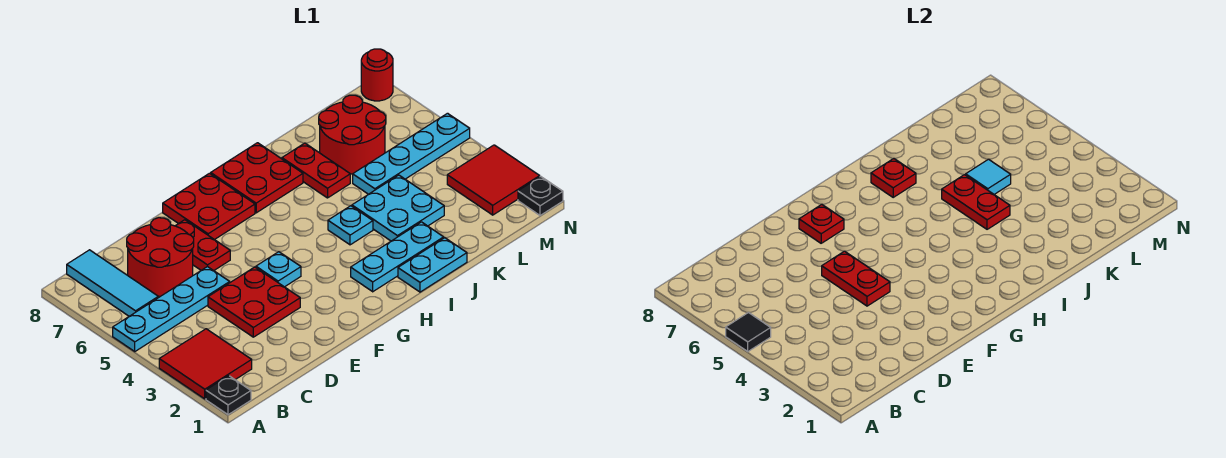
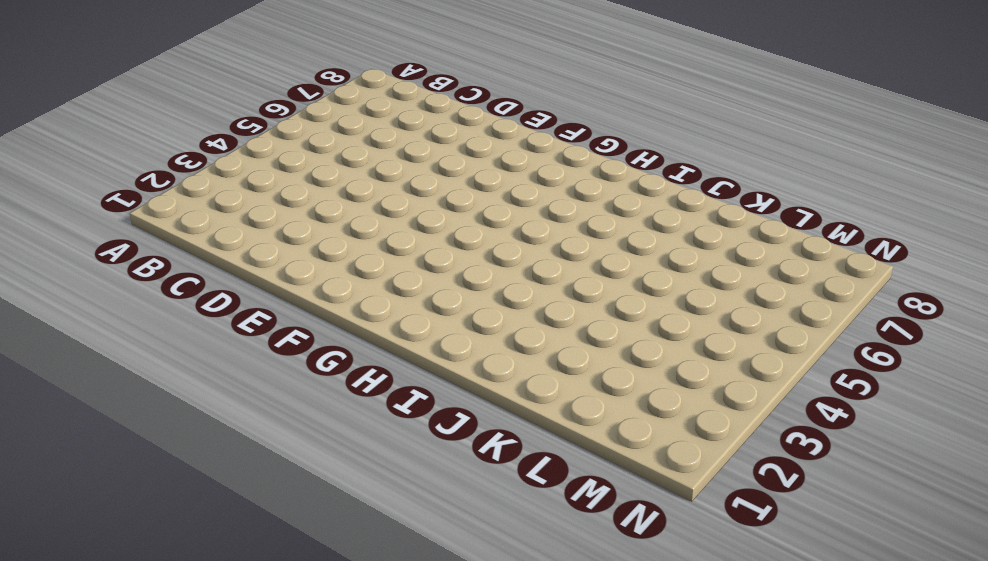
none -> black 1x1 plate [206,376,251,415]
none -> red 2x2 tile [159,329,252,399]
none -> cyan 1x4 plate [113,266,230,351]

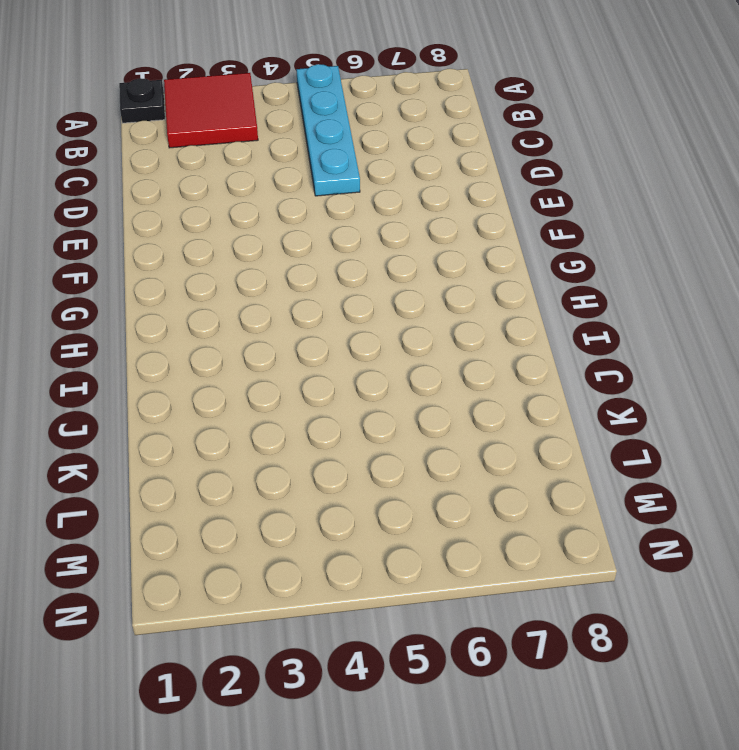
none -> cyan 1x3 tile [67,250,158,316]
none -> red 2x2 round brick [127,218,194,297]
none -> red 2x2 plate [208,267,300,337]

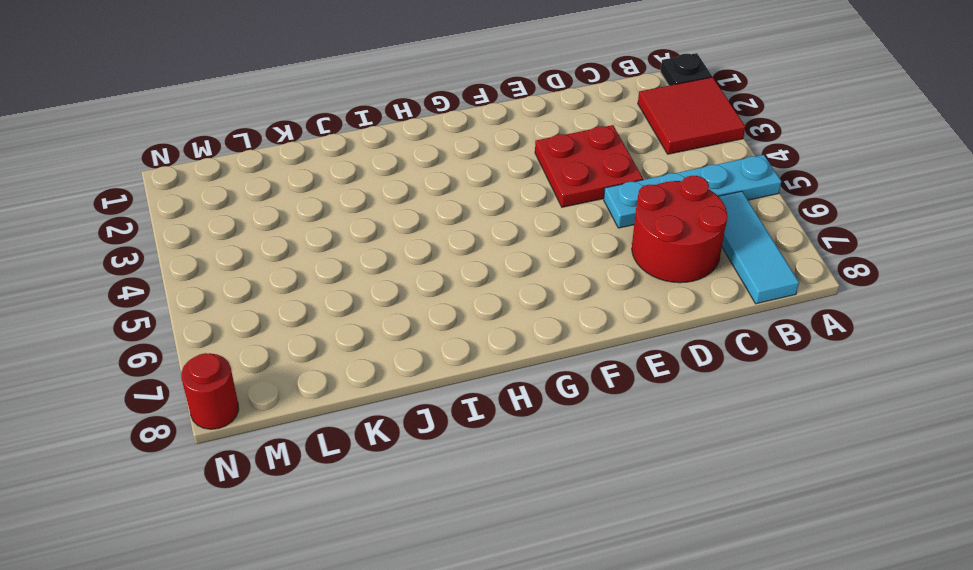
none -> red 1x2 plate [176,220,230,271]
none -> cyan 1x1 plate [256,252,301,287]
none -> red 2x2 plate [163,173,255,240]

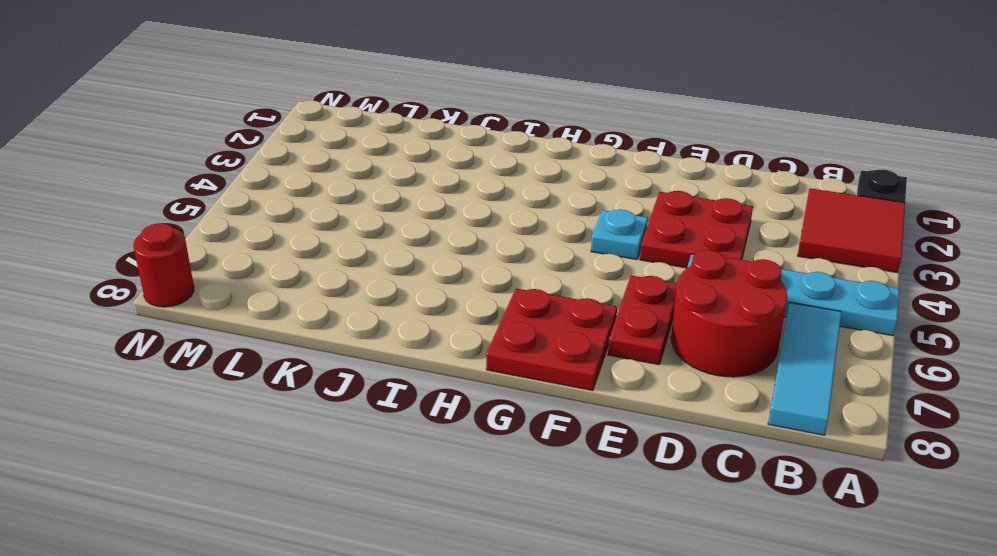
none -> cyan 1x3 plate [351,222,444,292]
none -> red 2x2 plate [211,143,303,213]
none -> cyan 1x2 plate [398,238,467,292]

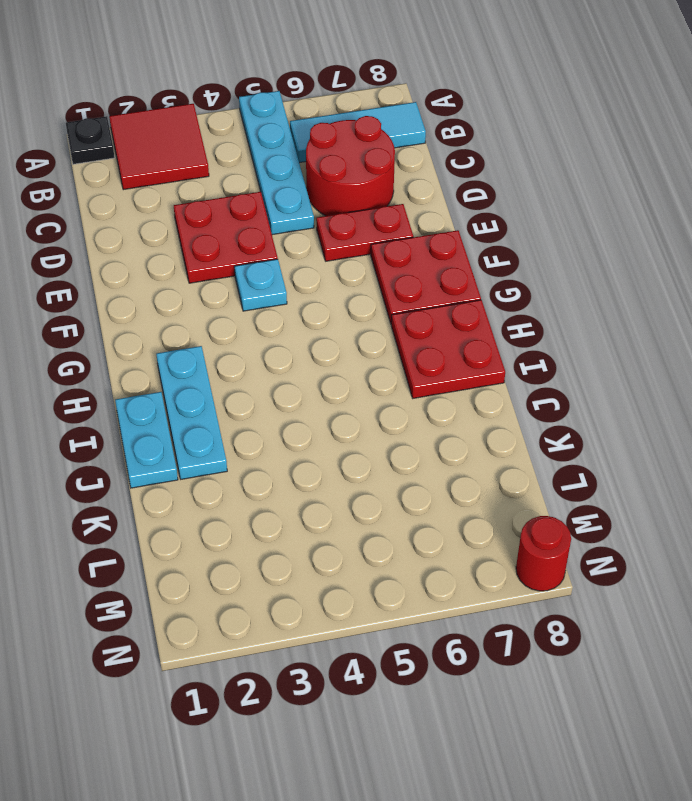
none -> cyan 1x1 plate [328,206,373,245]
none -> cyan 2x2 plate [352,175,444,241]
none -> red 1x2 plate [282,143,350,198]

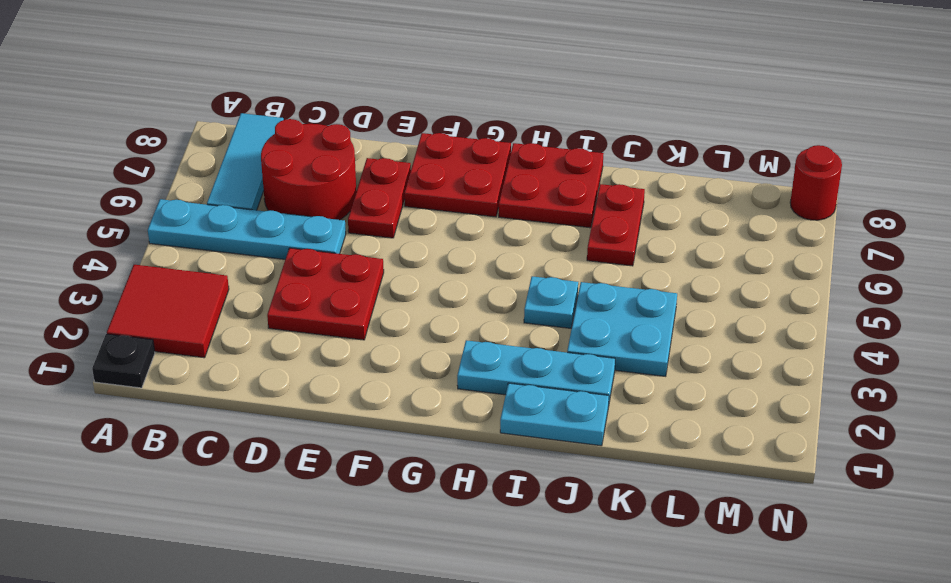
none -> cyan 1x1 plate [256,252,301,287]
none -> cyan 1x4 plate [353,113,470,194]
none -> red 2x2 round brick [319,95,386,174]

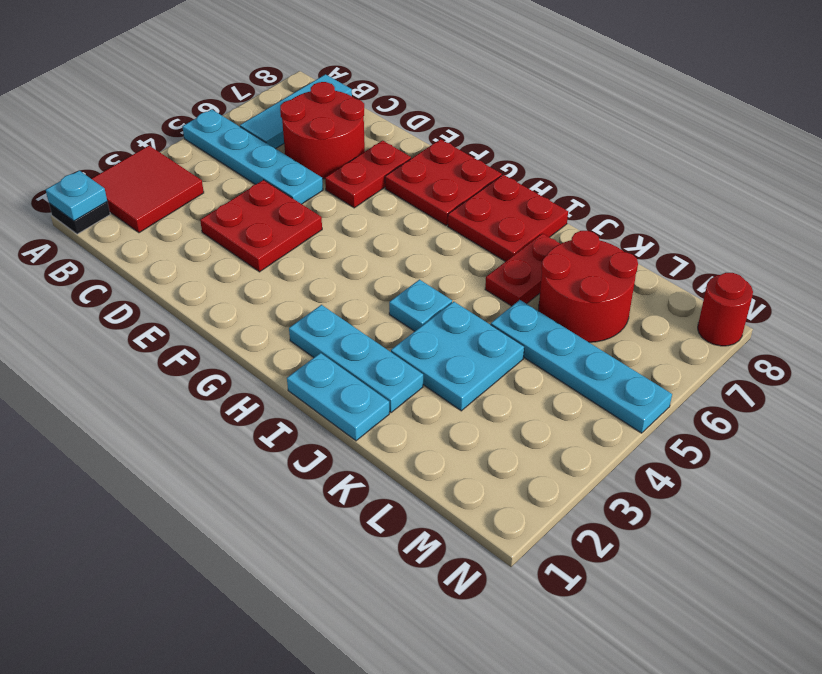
cyan 1x1 plate [46,171,107,221] -> cyan 1x1 plate moved to [256,252,301,287]
none -> red 2x2 tile [447,145,540,215]
none -> black 1x1 plate [518,177,563,215]
none -> black 1x1 tile [726,312,771,351]

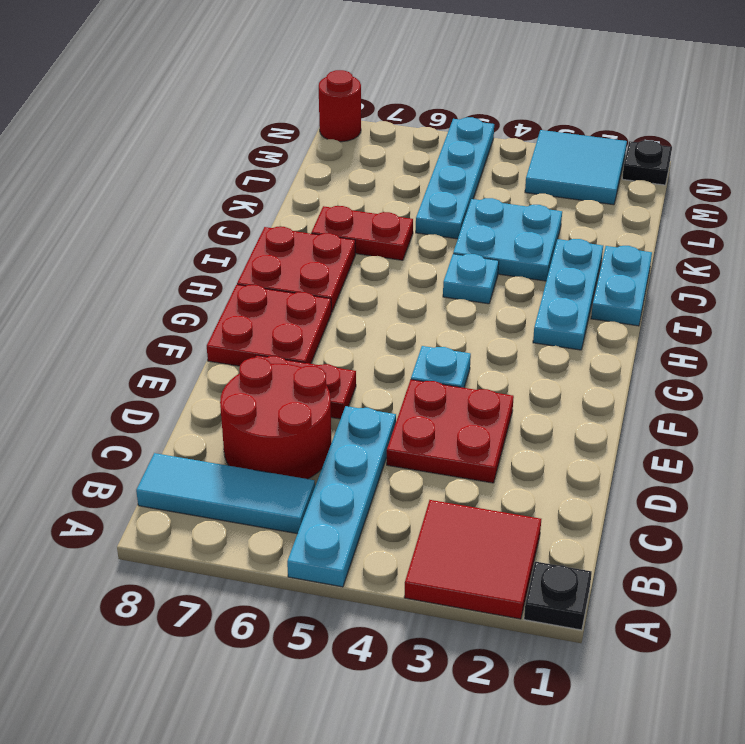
cyan 2x2 tile [525,130,627,205] -> red 2x2 tile [447,145,540,215]
none -> red 2x2 round brick [319,95,386,174]
none -> black 1x1 tile [726,312,771,351]
none -> red 1x2 plate [822,251,890,306]

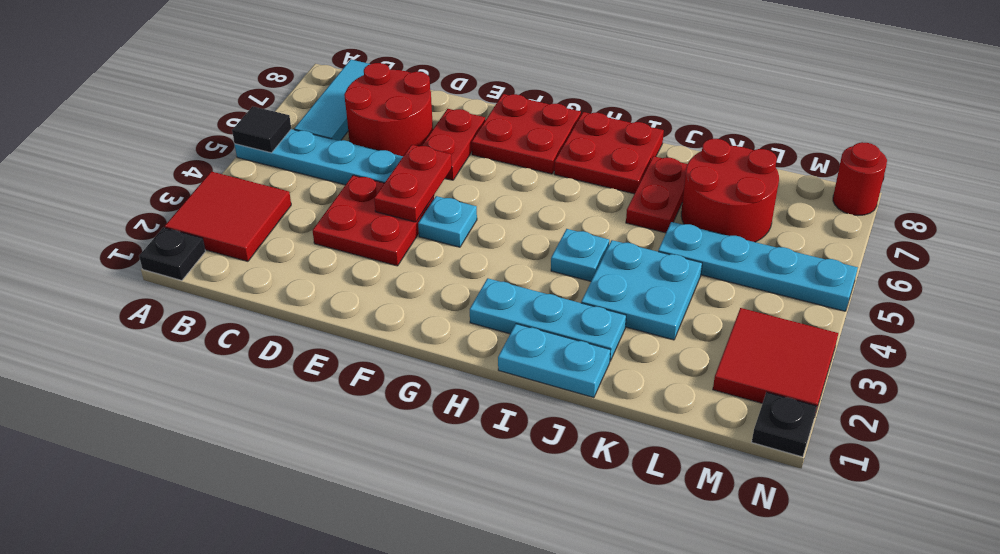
none -> red 1x1 plate [799,205,844,243]
none -> red 1x1 plate [871,158,916,197]
none -> red 1x2 plate [942,175,1010,229]

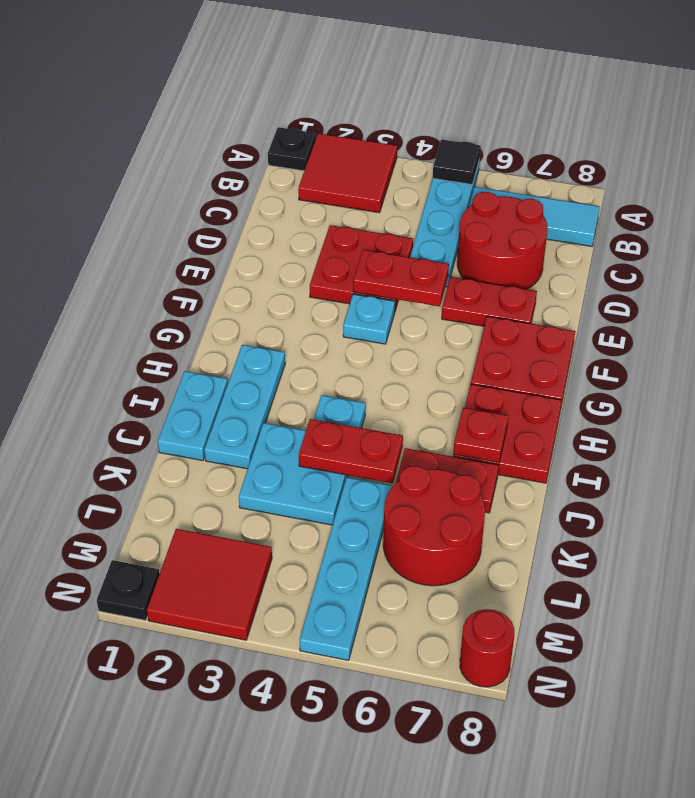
none -> red 1x1 plate [799,205,844,243]
none -> cyan 1x1 tile [966,159,1011,194]

